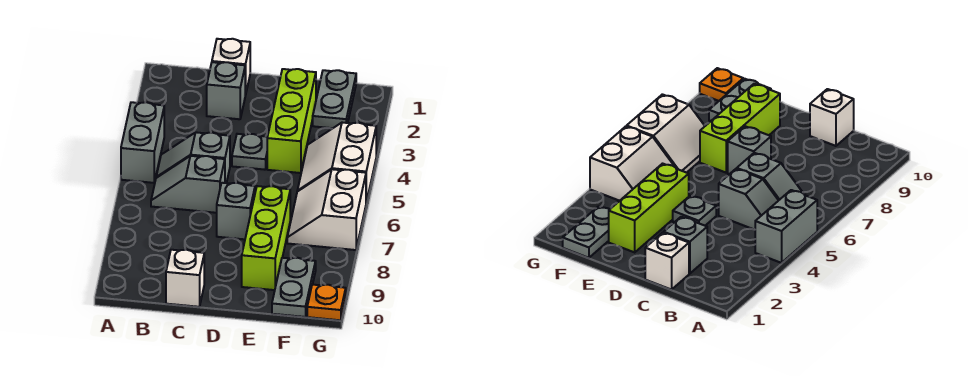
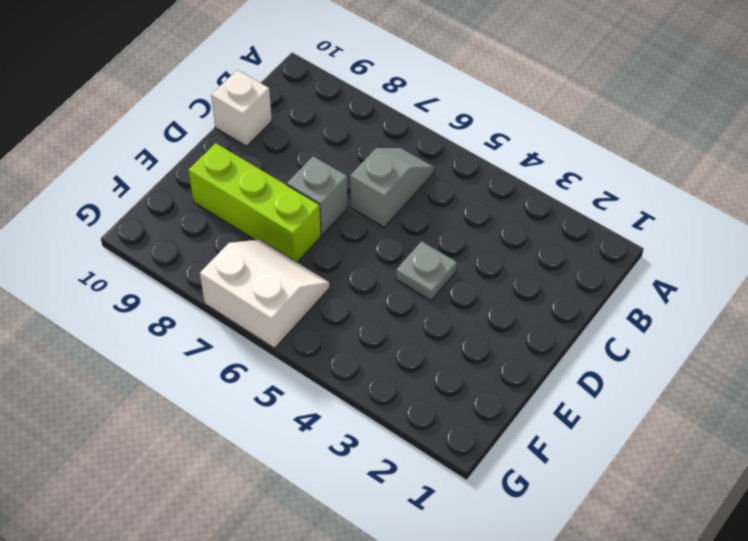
none -> grey 1x2 brick [121,102,164,183]
none -> grey 1x2 slope [156,132,230,183]
none -> white 1x1 brick [212,39,250,96]

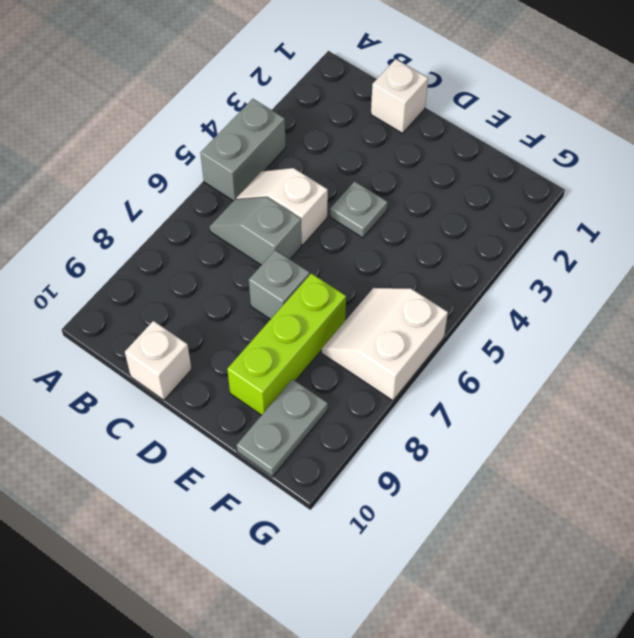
white 1x2 slope [236,168,328,245] -> grey 1x2 slope [156,132,230,183]
none -> grey 1x1 brick [207,62,245,119]
none -> lime 1x3 brick [267,69,316,173]
none -> grey 1x2 plate [313,70,356,128]

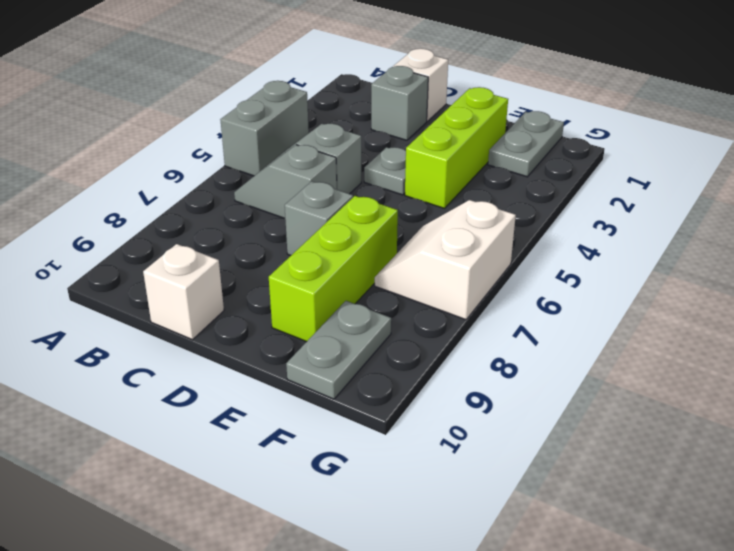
none -> white 2x2 slope [297,123,376,202]
none -> orange 1x1 plate [307,285,346,320]

